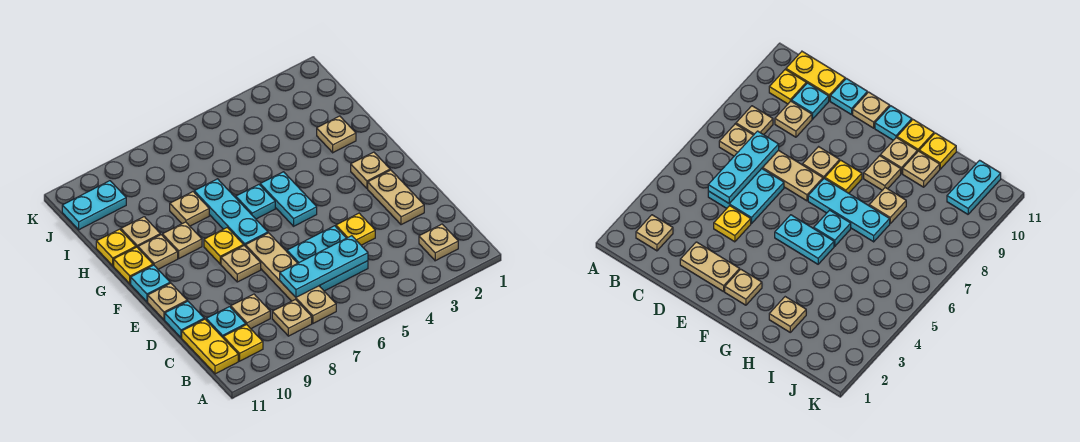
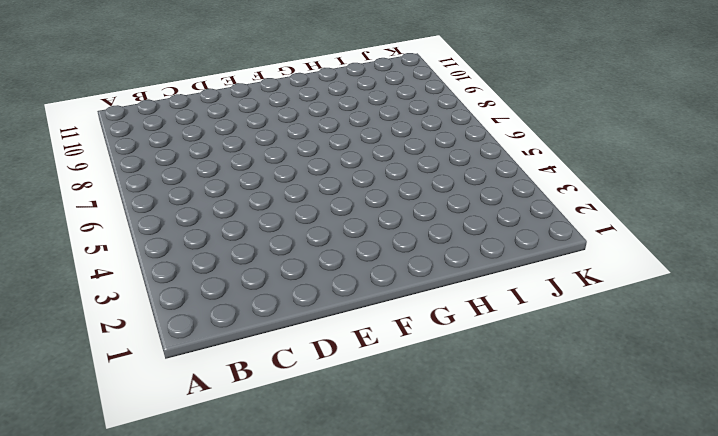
none -> tan 1x1 plate [419,224,458,261]
none -> tan 1x4 plate [245,233,336,323]
none -> tan 1x1 plate [272,300,312,336]

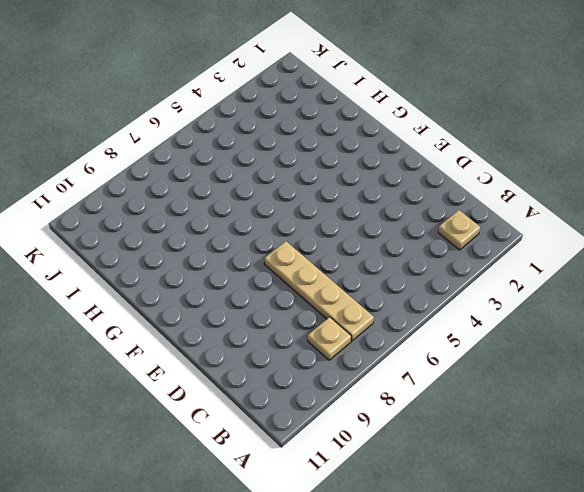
none -> yellow 1x1 plate [223,325,263,361]
none -> yellow 1x2 plate [182,319,238,374]
none -> cyan 2x2 plate [287,226,368,291]

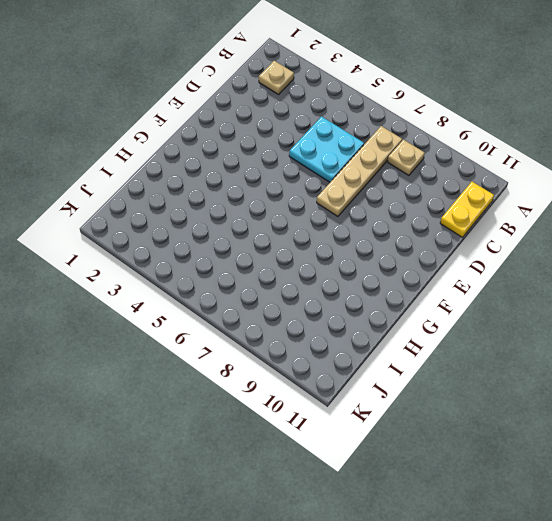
none -> yellow 1x1 plate [223,325,263,361]
none -> tan 1x1 plate [231,294,270,329]
none -> cyan 1x1 plate [206,307,246,337]

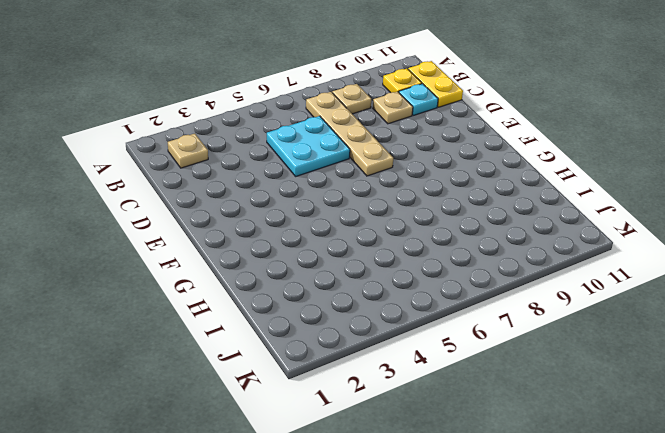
none -> tan 1x2 plate [368,170,424,225]
none -> yellow 1x1 plate [336,213,375,245]
none -> cyan 1x1 plate [165,301,204,338]

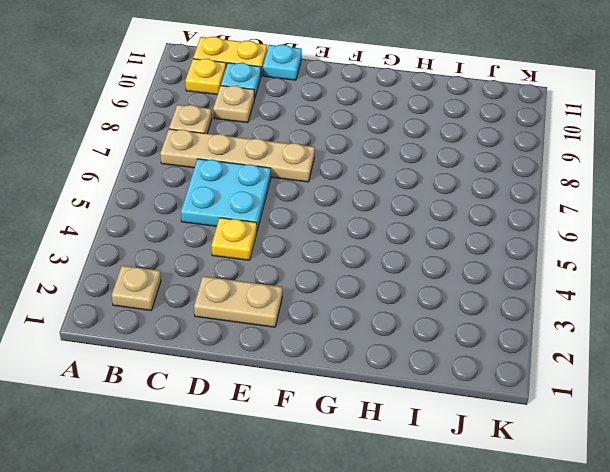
none -> tan 1x1 plate [221,246,261,282]
none -> tan 1x1 plate [148,283,187,320]
none -> tan 1x1 plate [351,152,390,189]

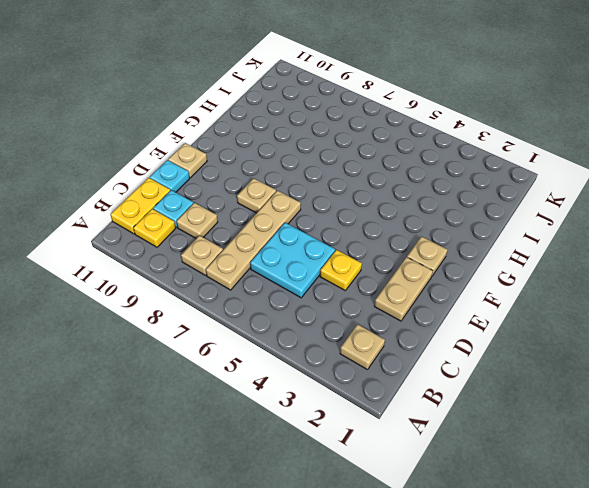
none -> cyan 1x2 plate [260,172,317,226]
none -> cyan 1x3 plate [194,179,268,246]
none -> yellow 1x1 plate [204,228,243,264]

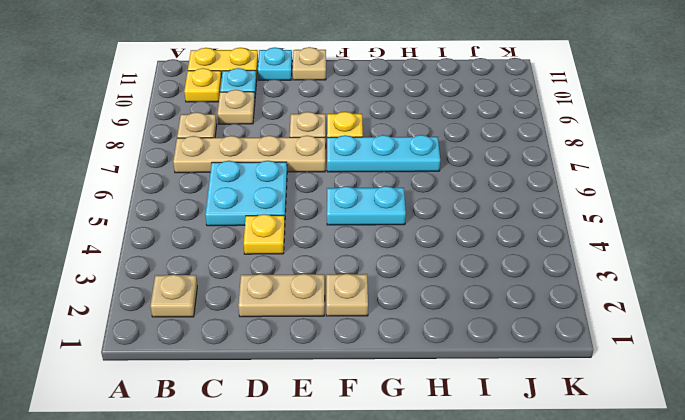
none -> cyan 1x1 plate [131,265,170,302]
none -> cyan 1x1 plate [236,185,275,219]
none -> tan 1x1 plate [162,222,202,258]

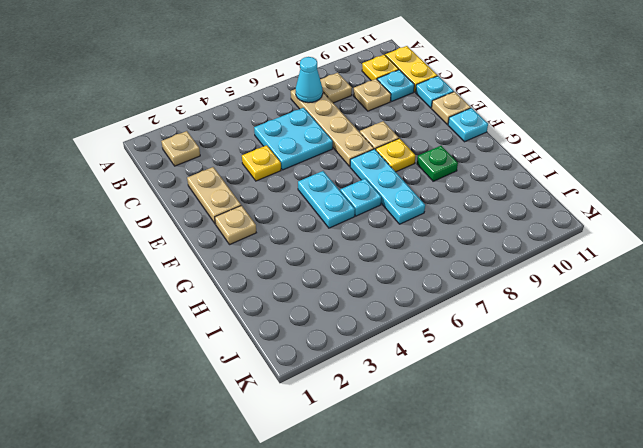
cyan 1x1 cone [296,57,323,103] -> none
green 1x1 plate [417,146,458,181] -> tan 1x1 plate [162,222,202,258]
none -> tan 1x1 plate [138,235,178,269]
none -> yellow 1x1 plate [114,247,153,284]
none -> tan 1x1 plate [317,116,356,153]

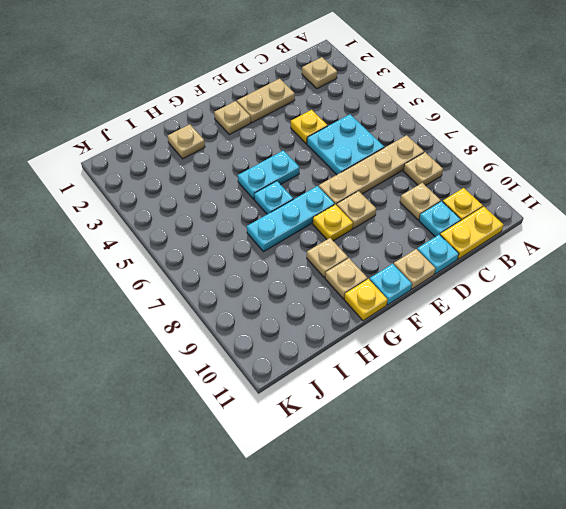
none -> tan 1x1 plate [170,192,209,226]
none -> tan 1x1 plate [121,217,160,248]
none -> yellow 1x1 plate [96,229,136,266]

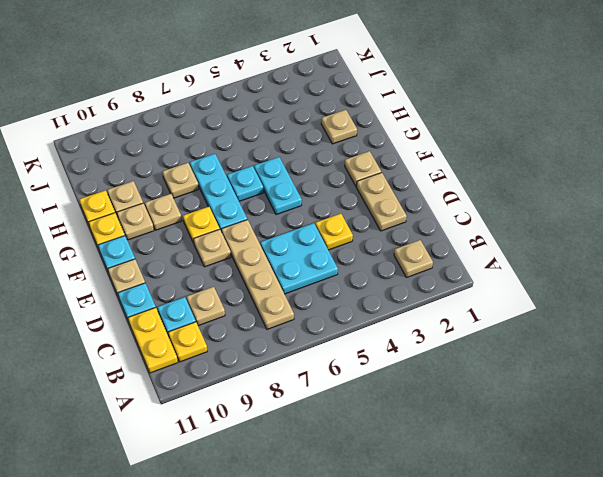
none -> tan 1x1 plate [272,300,312,336]
none -> cyan 1x2 plate [62,181,126,230]
none -> cyan 1x3 plate [280,236,368,297]

